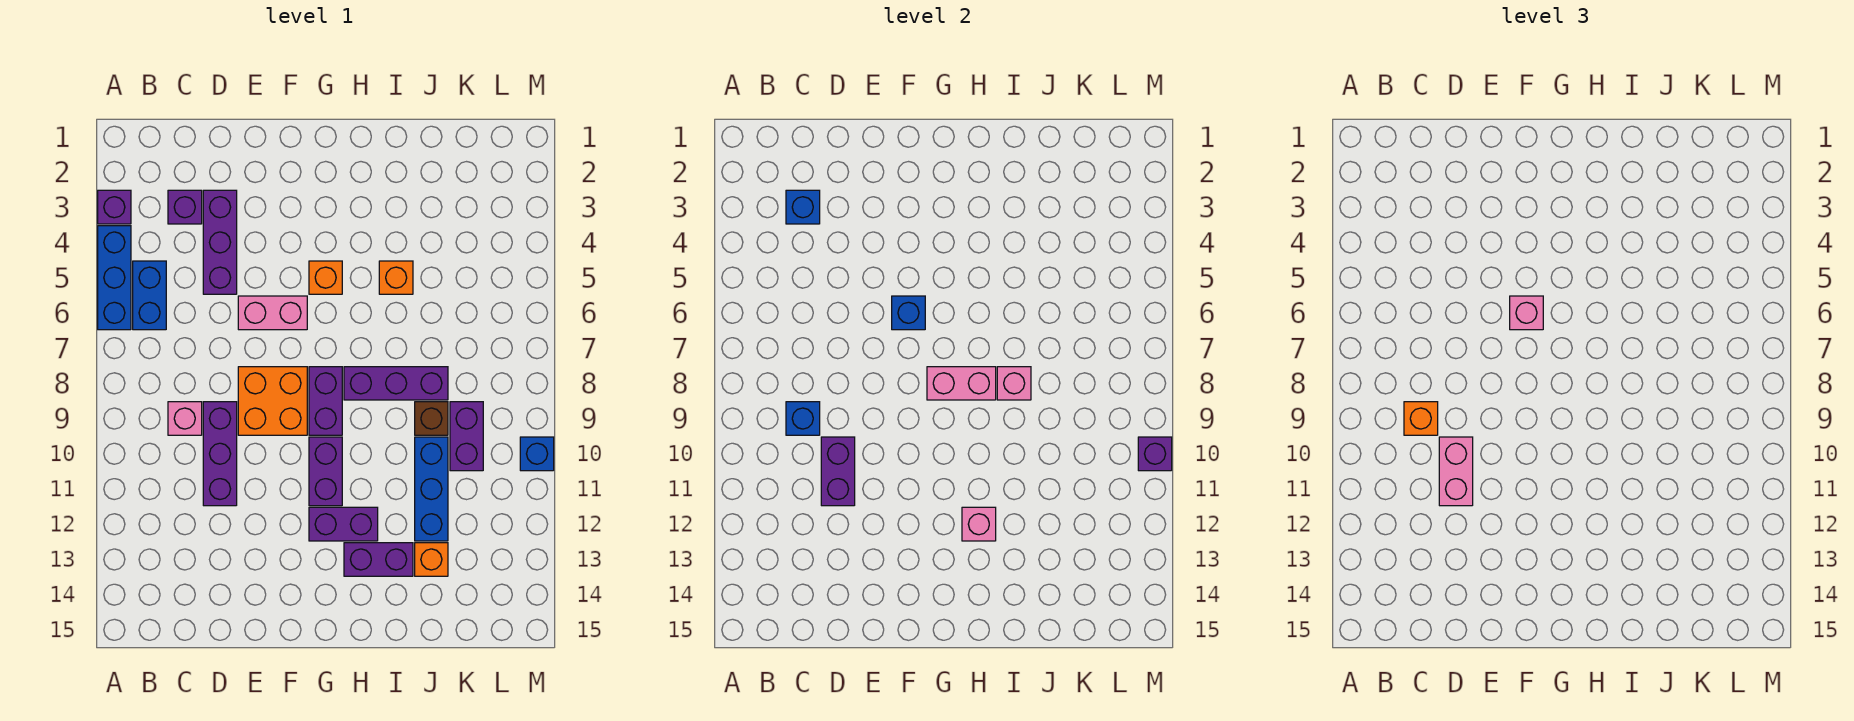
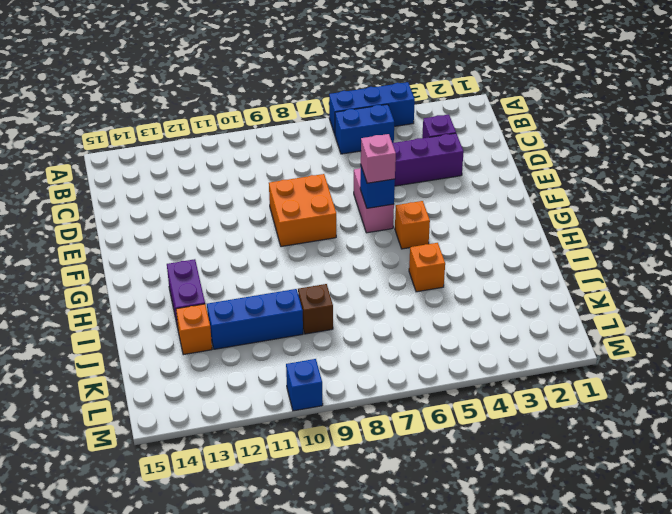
none -> purple 1x1 brick [98,190,131,224]
none -> pink 1x1 brick [168,402,202,435]
none -> purple 1x3 brick [203,402,237,506]
none -> purple 1x2 brick [309,367,342,435]

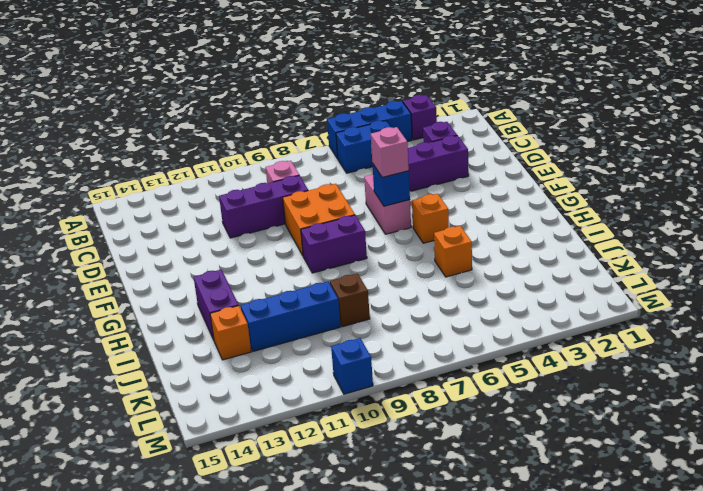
none -> purple 1x2 brick [309,437,342,506]
none -> purple 1x2 brick [309,507,378,541]
none -> purple 1x3 brick [344,367,448,400]
none -> purple 1x2 brick [450,402,483,471]

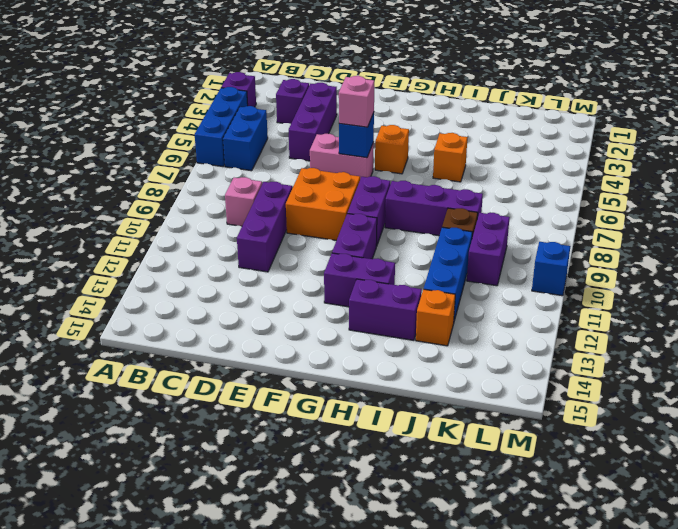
none -> blue 1x1 brick [786,190,820,224]
none -> blue 1x1 brick [786,402,820,435]
none -> purple 1x2 brick [821,437,855,506]
none -> pink 1x2 brick [927,367,996,400]

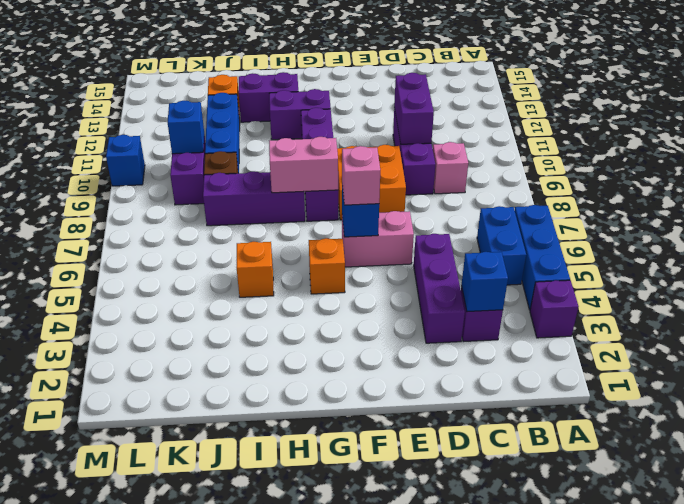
blue 1x1 brick [168,101,204,154] -> blue 1x1 brick moved to [786,402,820,435]
none -> pink 1x1 brick [962,507,996,541]
none -> pink 1x1 brick [997,367,1031,400]
none -> purple 1x1 brick [1138,437,1172,471]
none -> orange 1x1 brick [1404,402,1438,435]

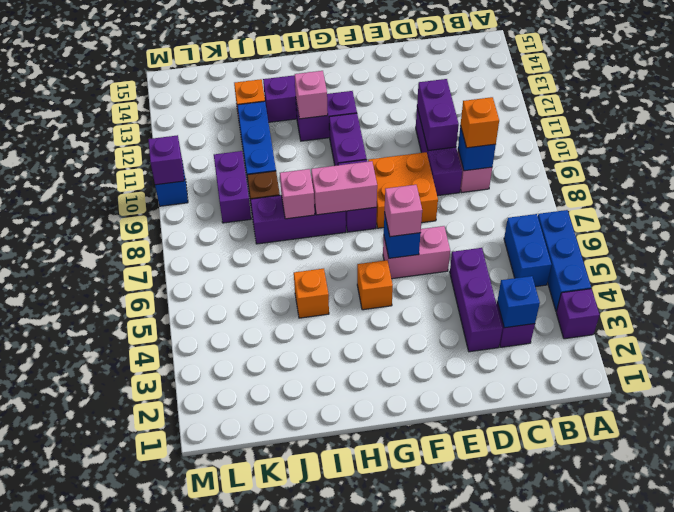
none -> pink 1x2 brick [1439,437,1473,506]

